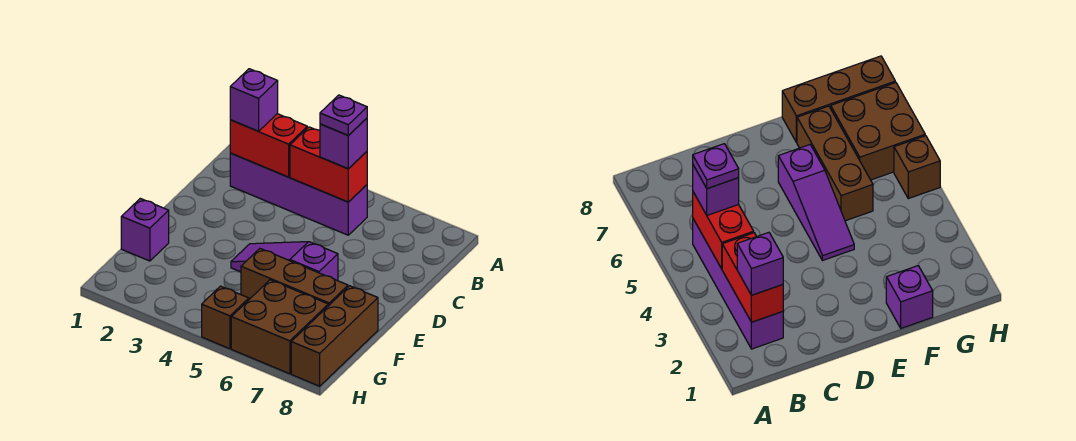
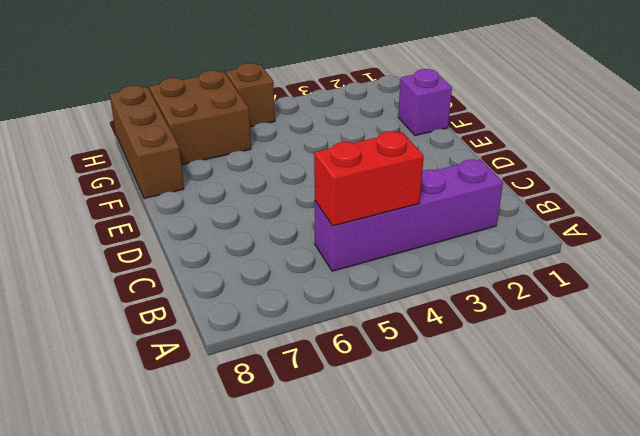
none -> purple 1x3 slope [231,242,338,281]
none -> brown 1x3 brick [241,249,348,306]
none -> red 1x2 brick [230,114,307,177]

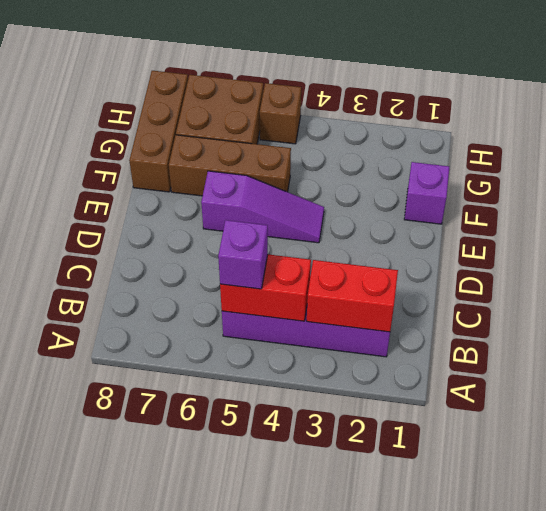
none -> purple 1x1 brick [230,69,278,131]
none -> purple 1x1 plate [320,95,367,136]

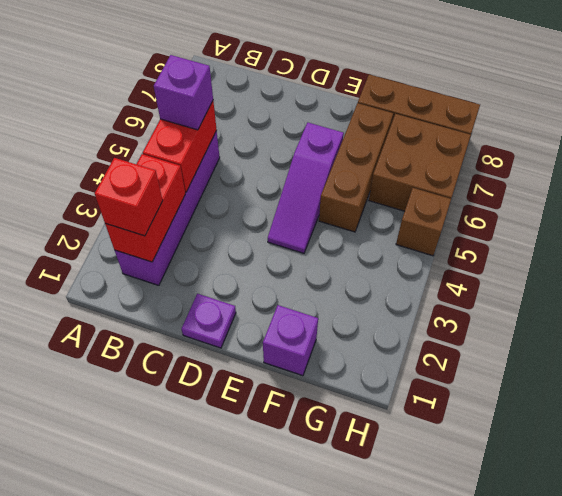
red 1x1 brick [95,158,163,236] -> purple 1x1 brick [230,69,278,131]
purple 1x1 plate [181,294,236,348] -> purple 1x1 plate moved to [320,95,367,136]

